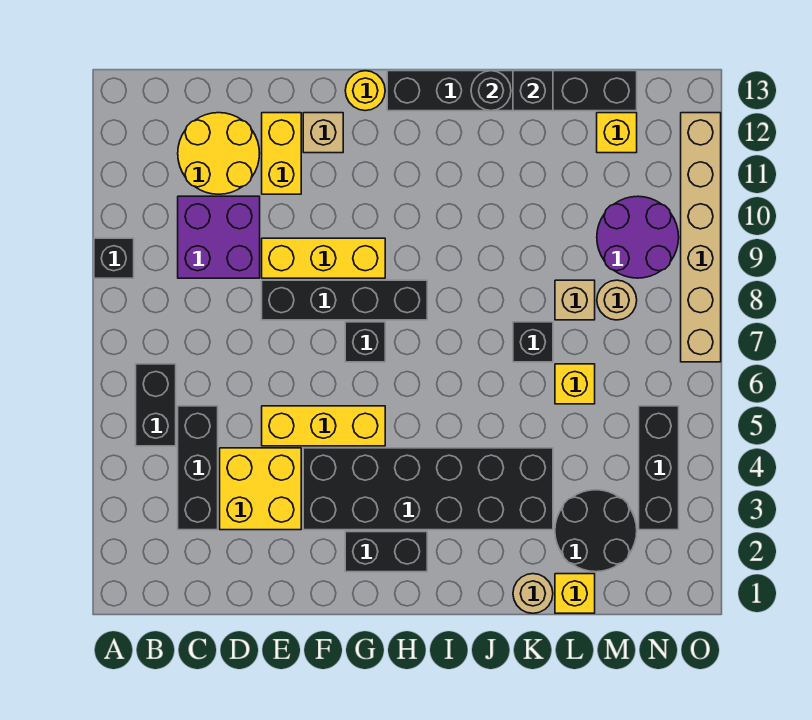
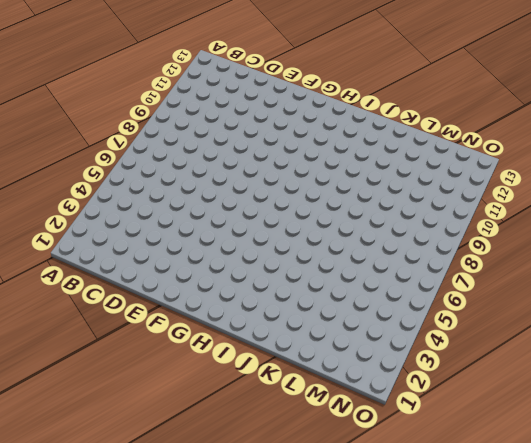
none -> black 1x1 brick [94,238,134,278]
none -> black 1x2 brick [136,364,176,446]
none -> black 1x3 brick [178,406,218,530]

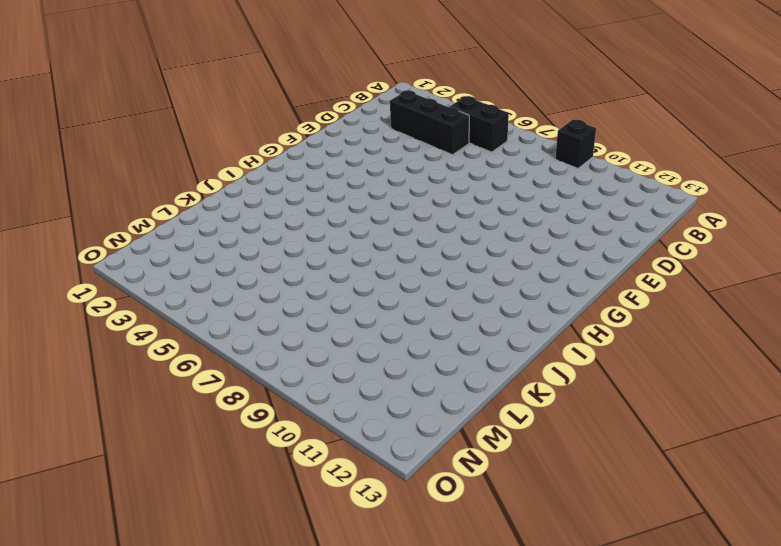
none -> purple 2x2 brick [178,196,260,278]
none -> yellow 2x2 round brick [178,113,260,194]
none -> yellow 2x2 brick [220,448,301,530]

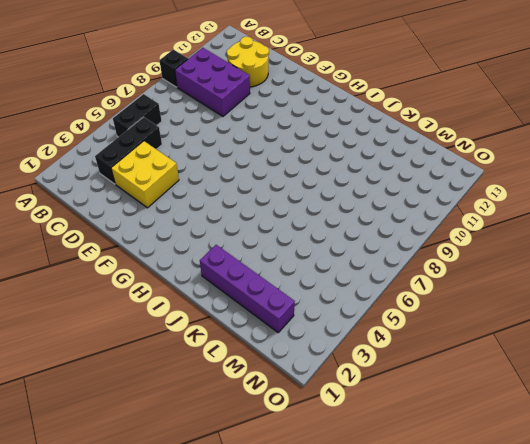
purple 2x3 brick [175,48,250,116] -> purple 2x2 brick [178,196,260,278]
purple 1x4 brick [200,245,295,332] -> black 2x2 round brick [555,490,637,572]
none -> yellow 1x3 brick [262,406,385,446]
none -> black 1x4 brick [262,280,427,320]
none -> yellow 1x3 brick [262,238,385,278]

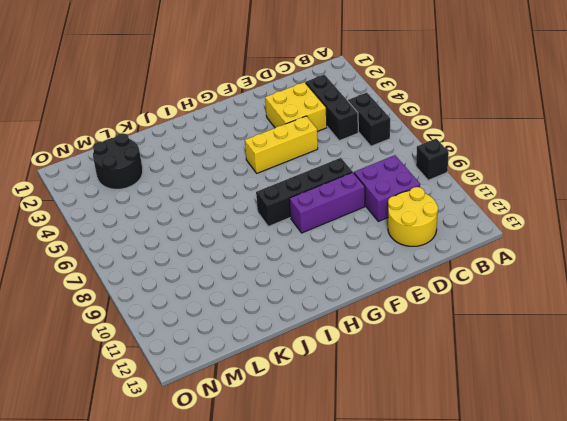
purple 1x3 brick [289,172,365,233] -> yellow 1x3 brick [262,238,385,278]
none -> yellow 1x2 brick [262,113,301,194]
none -> black 2x6 brick [303,448,553,530]
none -> tan 1x1 brick [303,113,343,153]

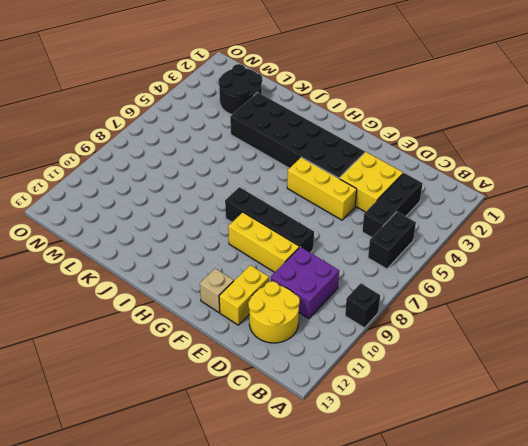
none -> black 1x2 brick [345,532,427,572]
none -> black 1x1 brick [345,322,385,362]
none -> yellow 1x1 round brick [345,71,385,111]

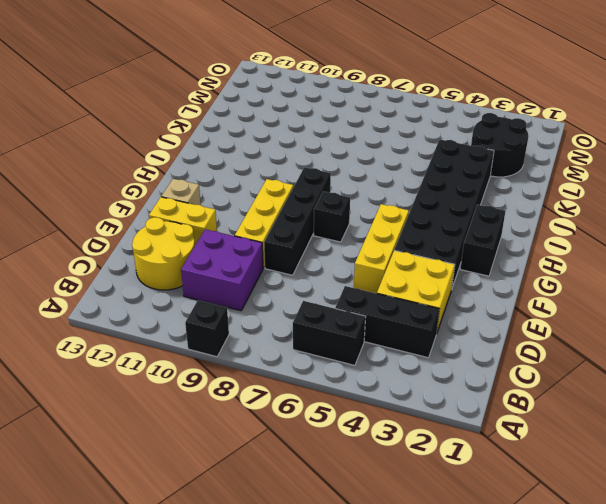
none -> yellow 1x1 round brick [345,71,385,111]
none -> black 1x6 brick [387,71,637,111]
none -> tan 1x1 round brick [513,574,553,613]

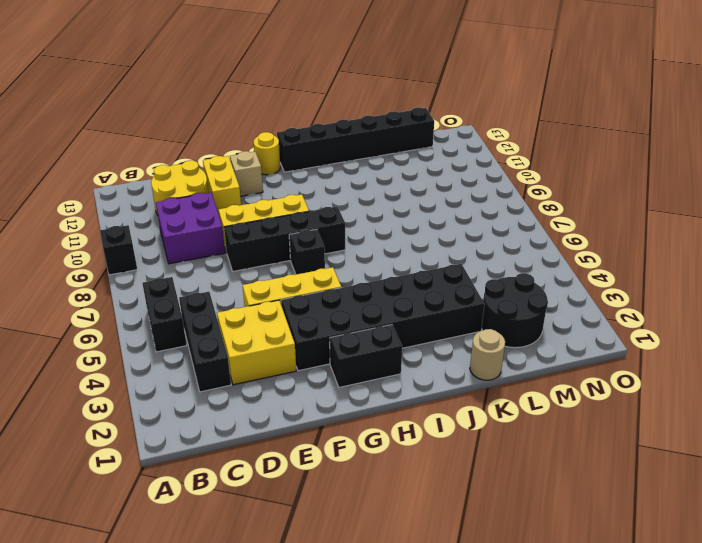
none -> black 1x1 brick [513,322,553,362]
none -> yellow 1x1 brick [555,574,595,613]
none -> yellow 1x1 brick [555,364,595,404]

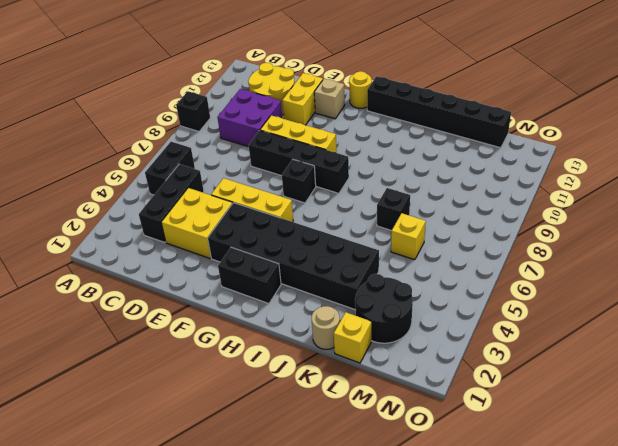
none -> tan 1x1 brick [555,280,595,320]
none -> tan 1x1 round brick [597,280,637,320]
none -> purple 2x2 round brick [597,196,679,278]

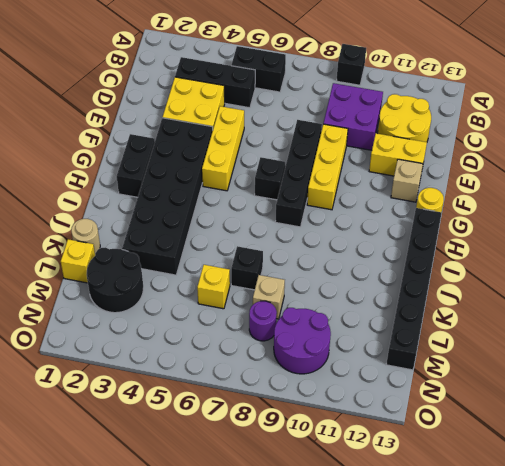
purple 1x1 round brick [249,301,277,341] -> tan 1x1 round brick [597,280,637,320]
none -> yellow 1x1 brick [597,113,637,153]
none -> black 1x3 brick [639,406,679,530]
none -> tan 1x6 brick [681,113,721,362]

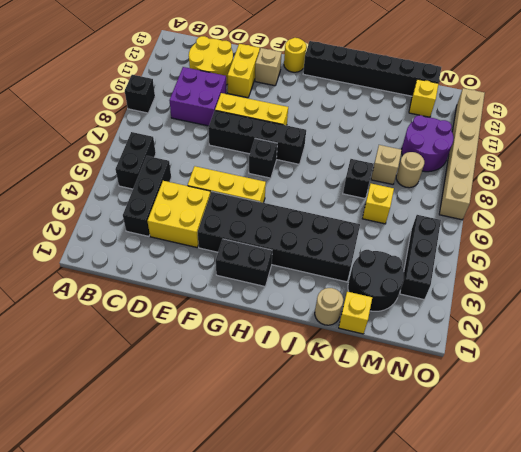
none -> black 1x1 round brick [471,71,511,111]
none -> black 1x1 brick [513,71,553,111]

